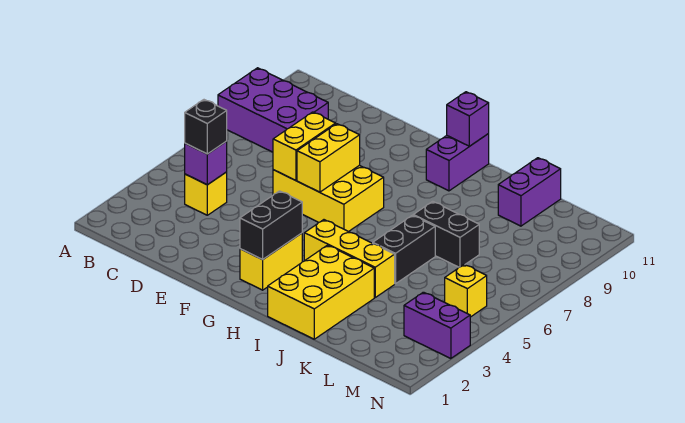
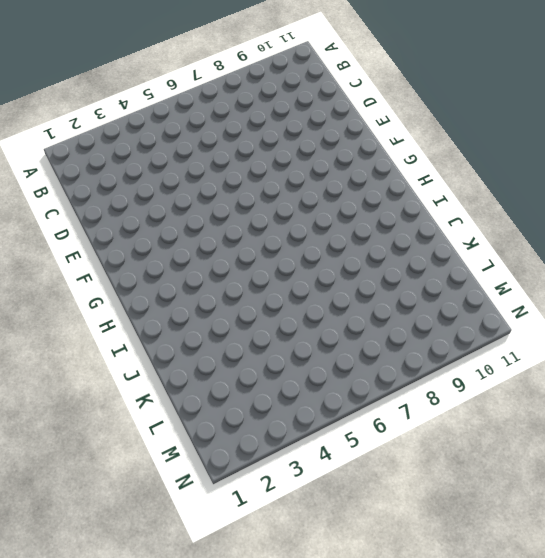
none -> purple 2x3 brick [218,68,328,152]
none -> yellow 1x1 brick [185,172,227,215]
none -> yellow 2x3 brick [273,165,384,232]

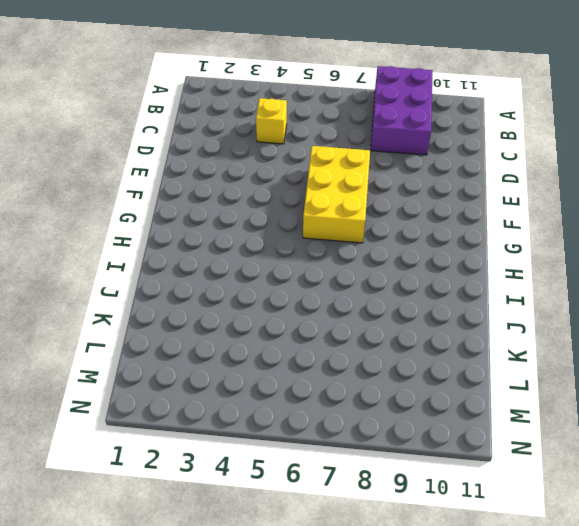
none -> yellow 1x2 brick [240,233,302,290]
none -> yellow 1x3 brick [304,220,395,297]
none -> purple 1x2 brick [426,134,489,191]

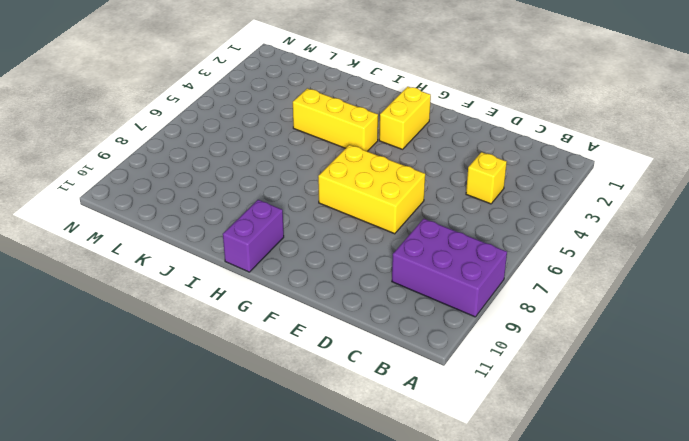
none -> yellow 2x3 brick [268,245,374,339]
none -> black 1x2 brick [373,215,435,284]
none -> black 1x2 brick [413,201,479,267]

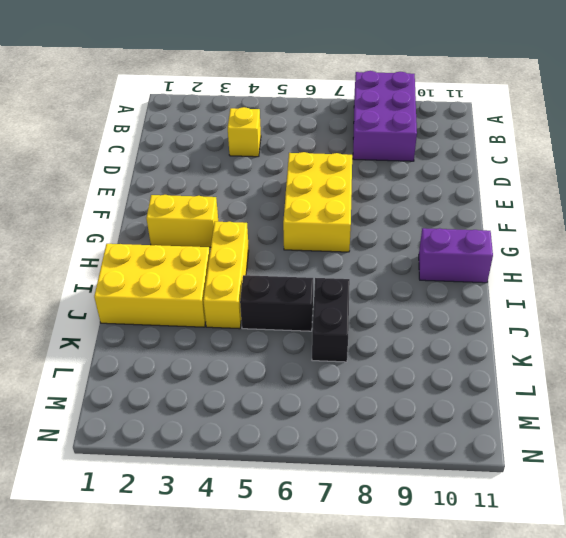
none -> purple 1x2 brick [498,158,561,226]
none -> purple 1x2 brick [404,292,470,359]
none -> yellow 1x1 brick [445,265,487,317]

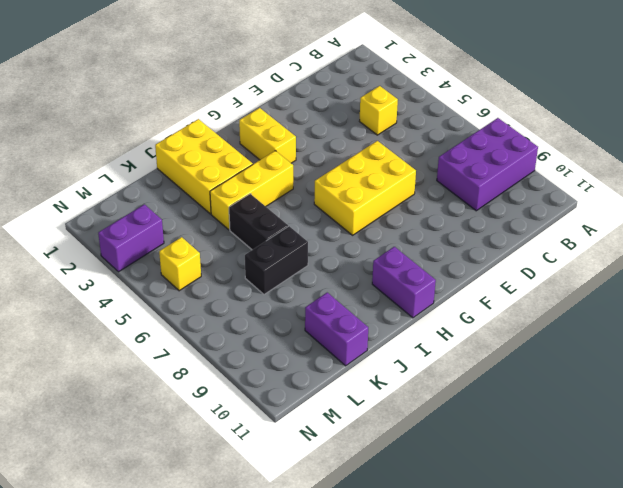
none -> purple 1x1 brick [185,141,227,185]
none -> yellow 1x2 brick [273,112,336,180]
none -> yellow 1x2 brick [297,124,360,192]

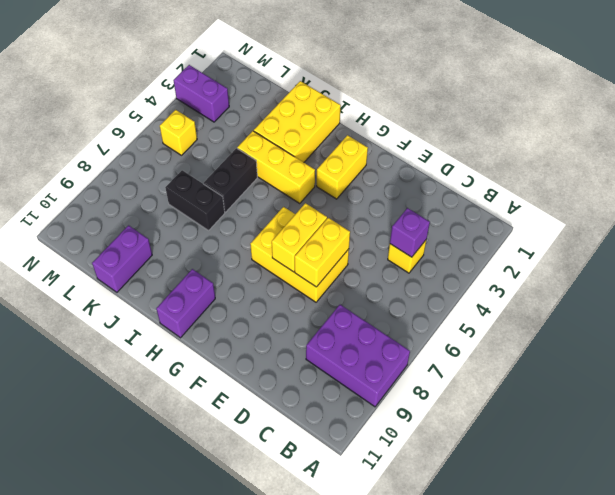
none -> black 1x2 brick [240,191,302,259]
none -> purple 1x1 brick [447,92,489,146]
none -> black 1x1 brick [185,100,227,154]

